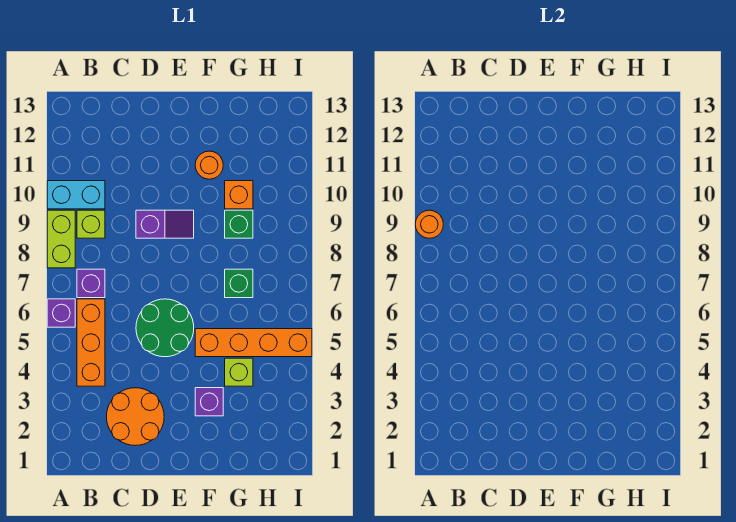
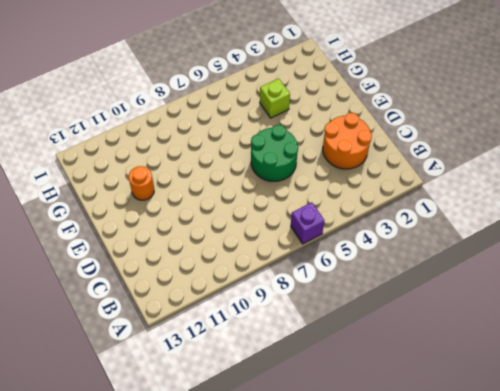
none -> lime 1x2 brick [47,210,75,268]
none -> cyan 1x2 brick [47,181,105,209]
none -> orange 1x3 brick [77,299,105,386]

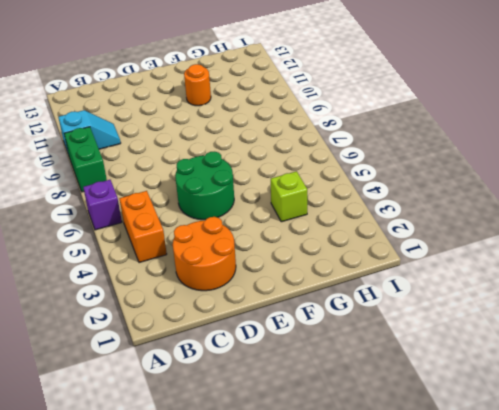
green 1x2 brick [64,127,107,192] -> lime 1x2 brick [47,210,75,268]
cyan 1x2 slope [58,110,121,155] -> cyan 1x2 brick [47,181,105,209]
orange 1x2 brick [119,191,167,263] -> orange 1x3 brick [77,299,105,386]
none -> purple 1x1 brick [77,269,105,298]
none -> lime 1x1 brick [77,210,105,238]
none -> purple 1x2 slope [136,210,194,238]

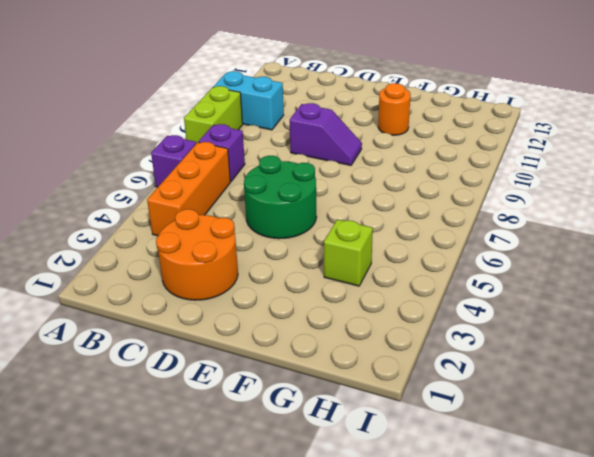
none -> lime 1x1 brick [77,210,105,238]
none -> purple 1x1 brick [195,388,223,416]
none -> orange 1x4 brick [195,329,312,357]

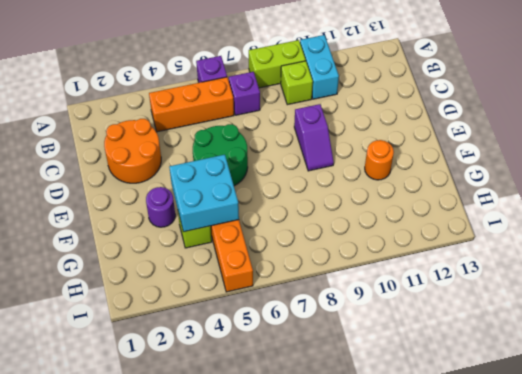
purple 1x1 round brick [146,187,175,227] -> purple 1x1 brick [195,388,223,416]
cyan 2x2 brick [169,155,239,232] -> none
none -> green 1x1 brick [225,269,253,298]
none -> green 1x1 brick [225,210,253,238]
none -> orange 1x1 brick [225,181,253,209]

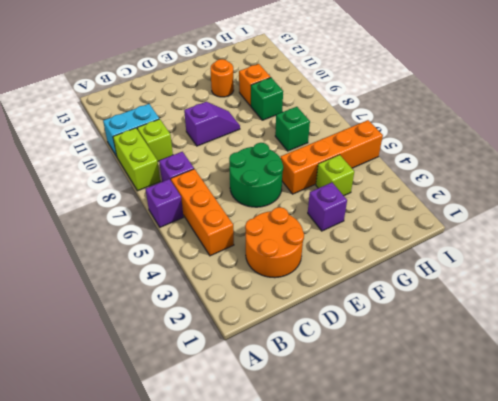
none -> orange 1x1 round brick [415,210,443,238]

